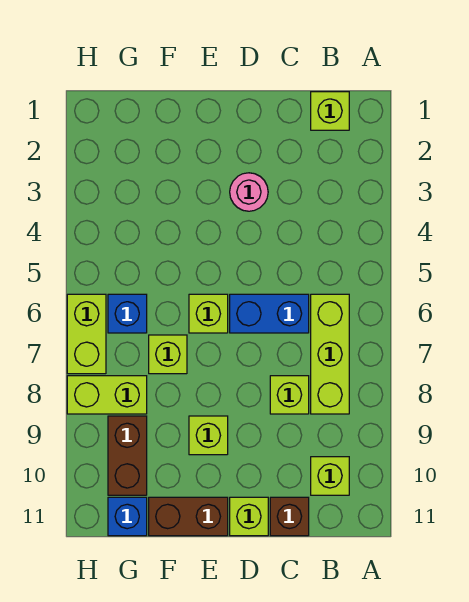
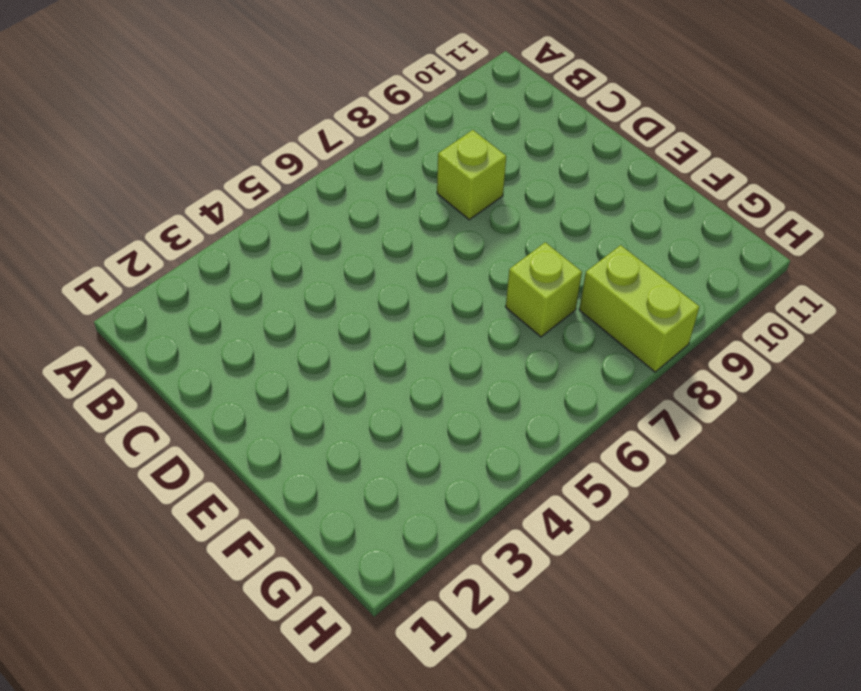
none -> lime 1x1 brick [311,92,349,130]
none -> lime 1x3 brick [311,294,349,414]
none -> lime 1x1 brick [311,457,349,495]

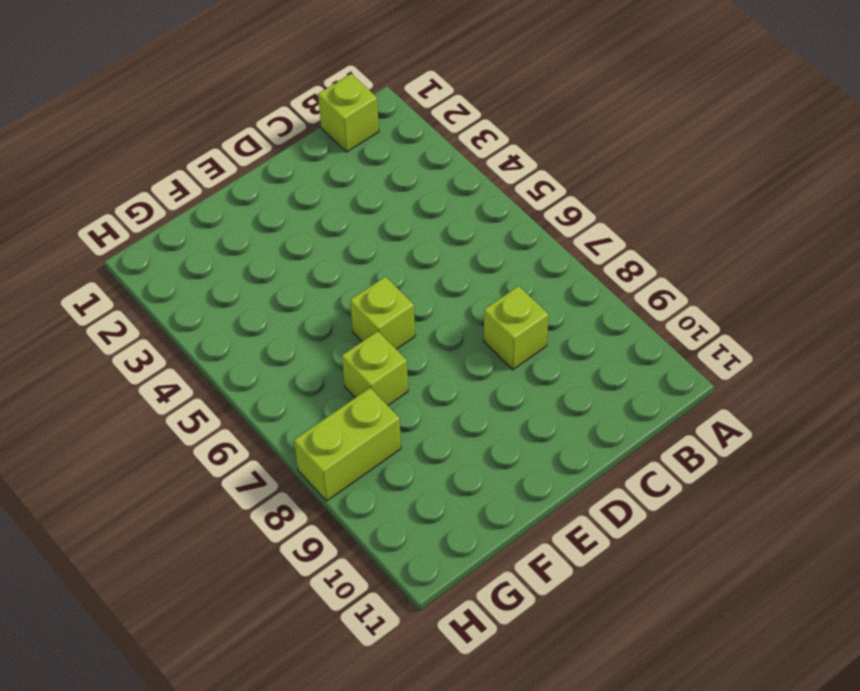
none -> lime 1x3 brick [311,294,349,414]
none -> lime 1x1 brick [311,457,349,495]
none -> blue 1x2 brick [230,294,309,333]

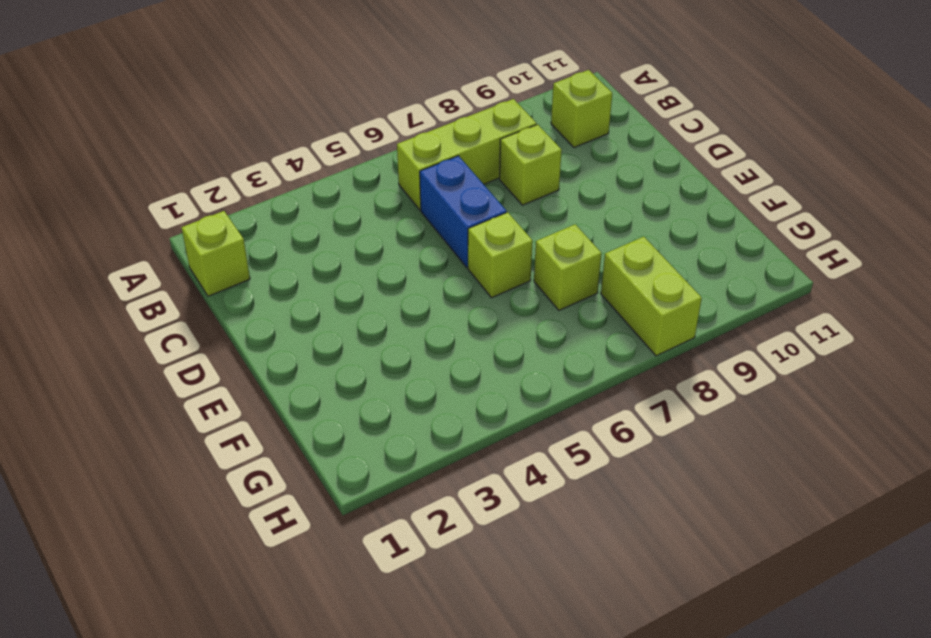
none -> brown 1x1 brick [270,497,309,536]
none -> pink 1x1 round brick [230,173,268,211]
none -> lime 1x1 brick [230,497,268,536]

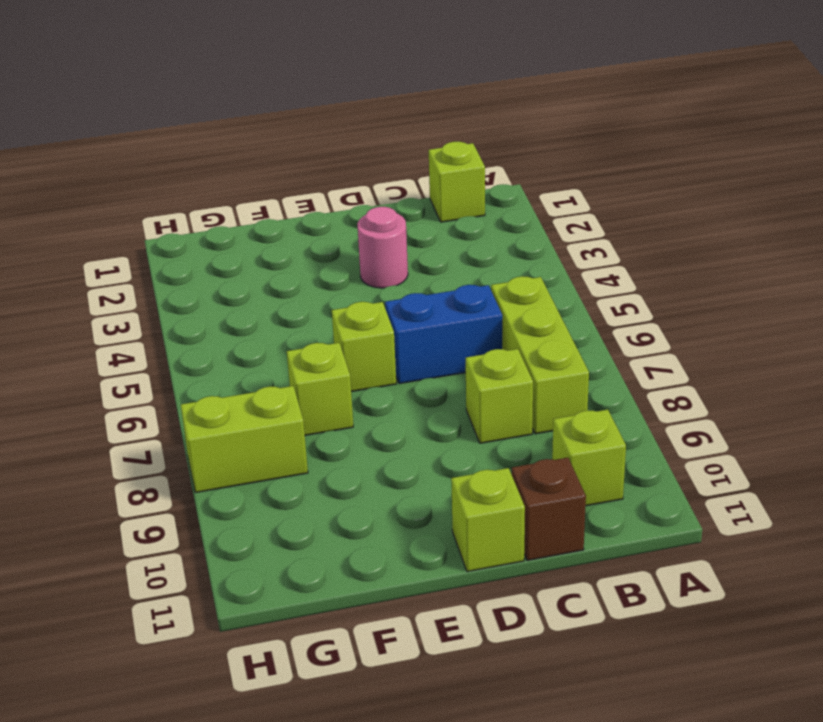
none -> lime 1x1 brick [189,416,228,455]
none -> brown 1x2 brick [149,497,228,536]
none -> blue 1x1 brick [108,294,147,333]

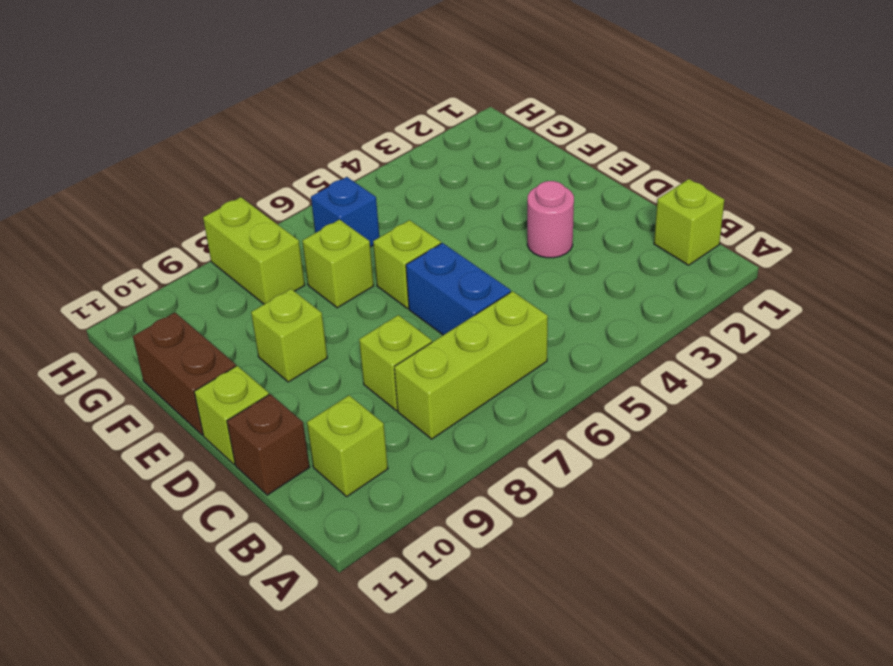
none -> brown 1x2 brick [108,416,147,495]
none -> blue 1x1 brick [108,497,147,536]
none -> lime 1x2 brick [67,294,106,374]

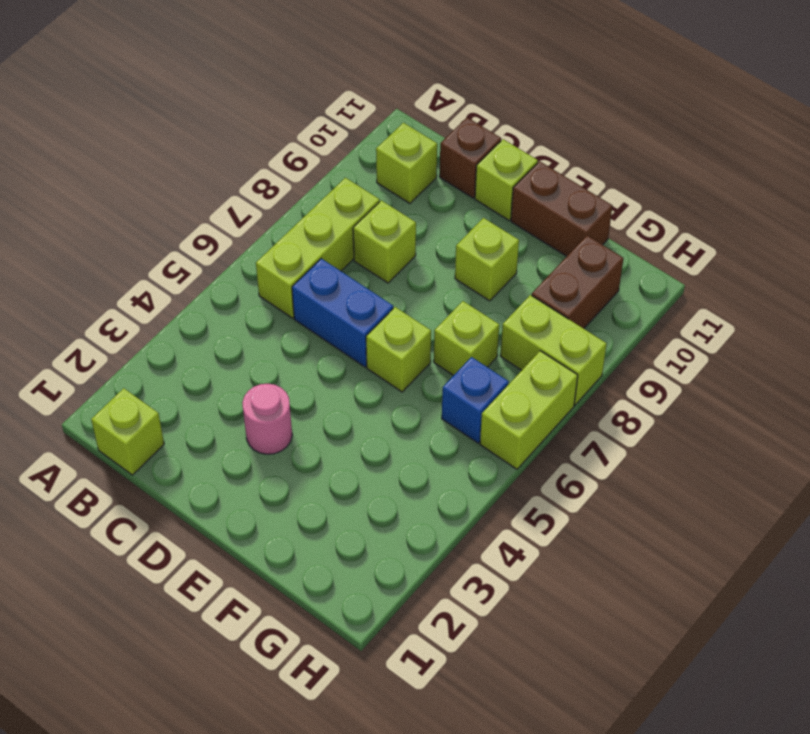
none -> blue 1x1 brick [108,497,147,536]

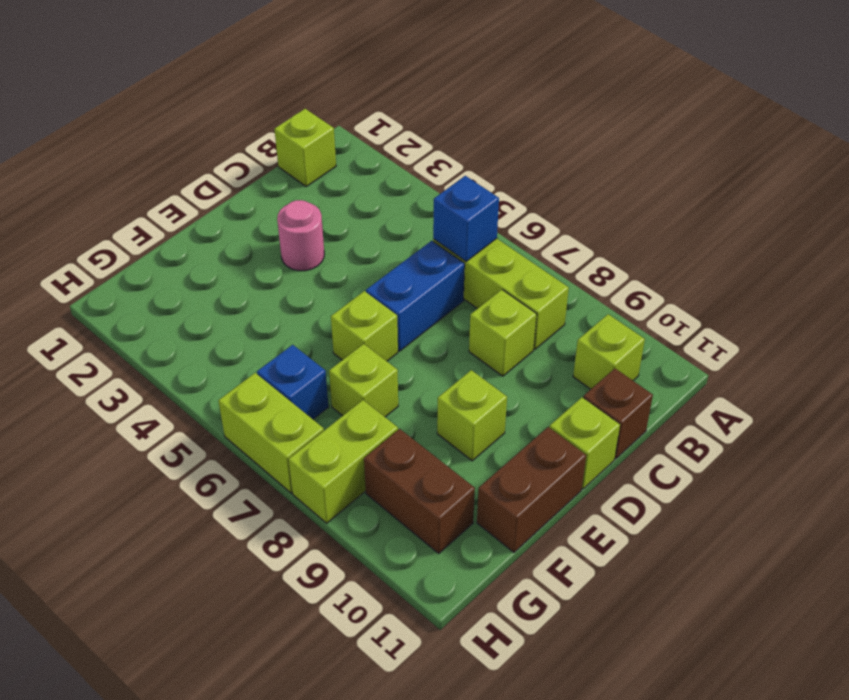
blue 1x1 brick [433,176,499,261] -> blue 1x1 brick moved to [108,497,147,536]

